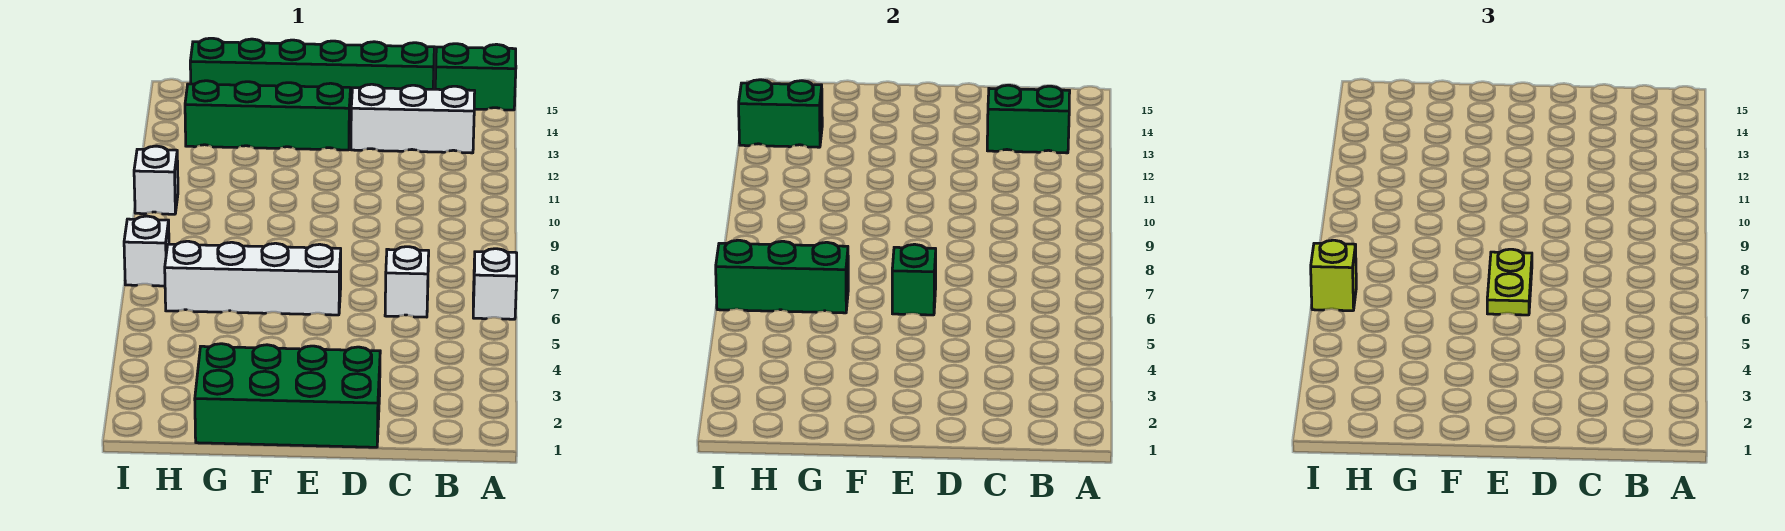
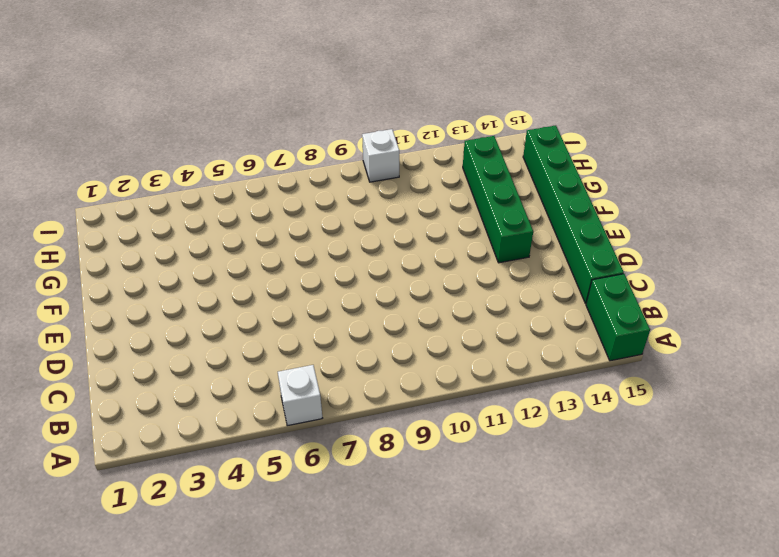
none -> white 1x3 brick [351,84,475,153]
none -> white 1x1 brick [385,247,429,317]
none -> green 2x4 brick [195,344,380,447]

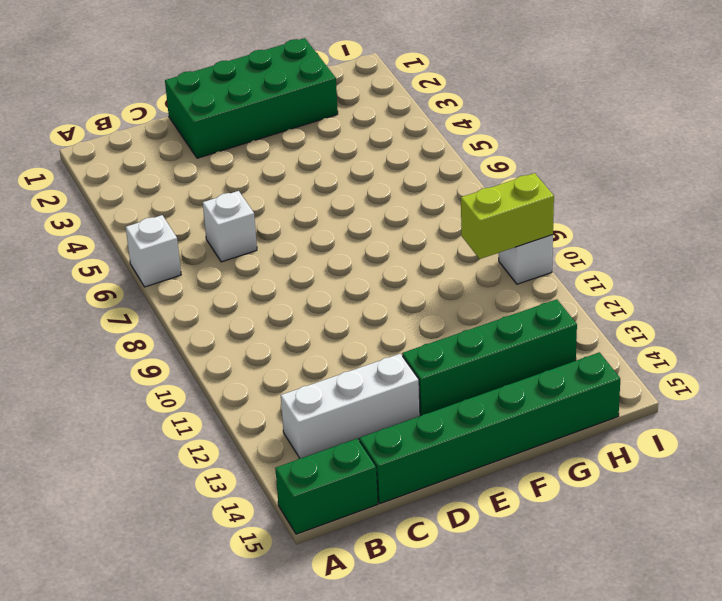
lime 1x2 brick [461,173,554,259] -> none
none -> white 1x4 brick [165,241,341,315]
none -> white 1x1 brick [124,216,169,286]
none -> green 1x2 brick [987,85,1070,153]

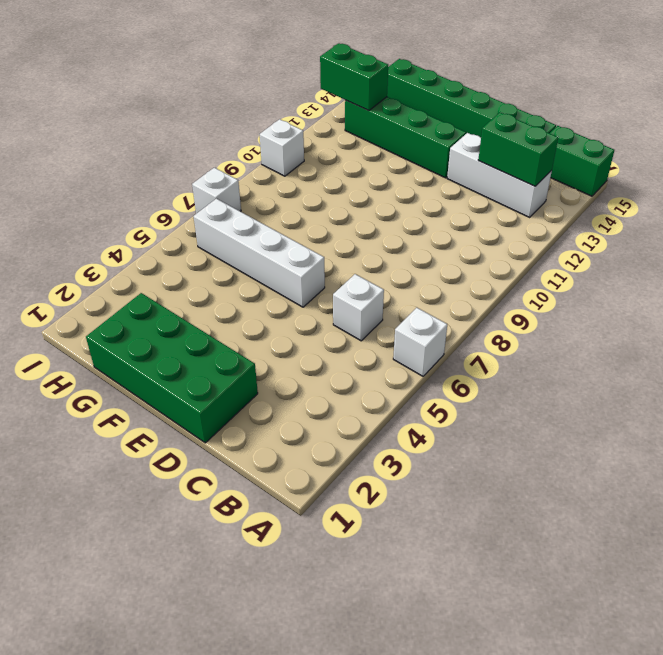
none -> green 1x1 brick [892,244,936,315]
none -> green 1x3 brick [716,240,848,313]
none -> lime 1x2 plate [1487,249,1532,315]

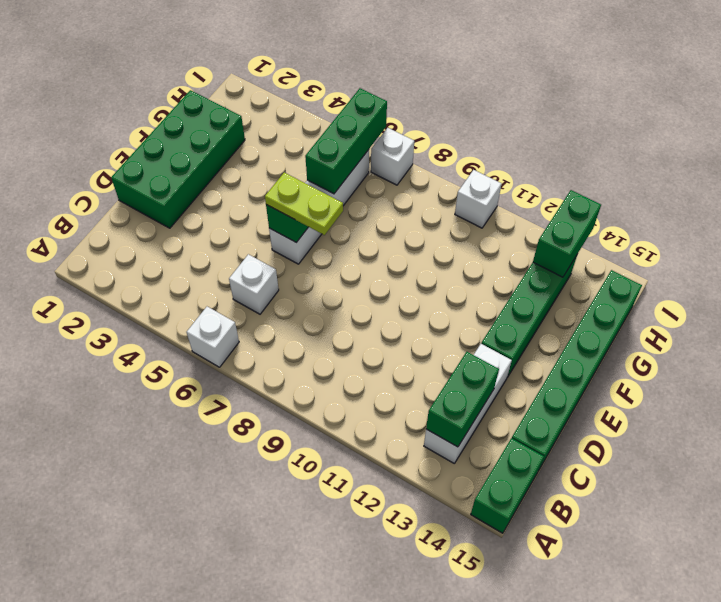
none -> lime 1x1 brick [1311,240,1356,311]

